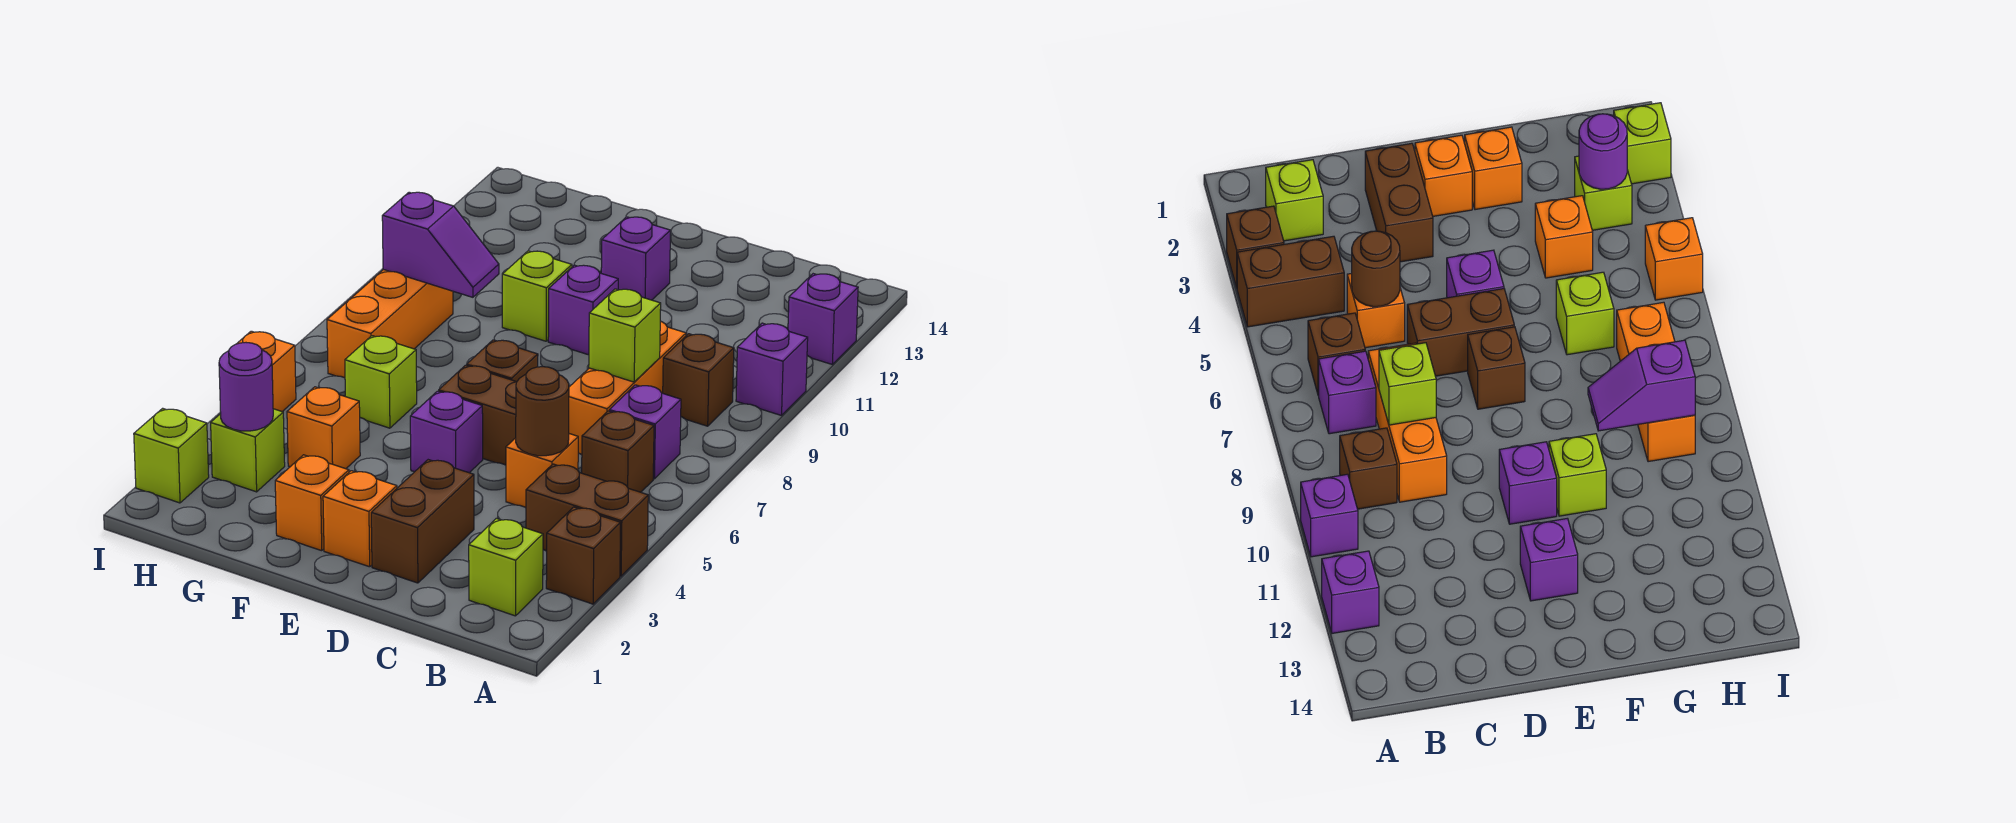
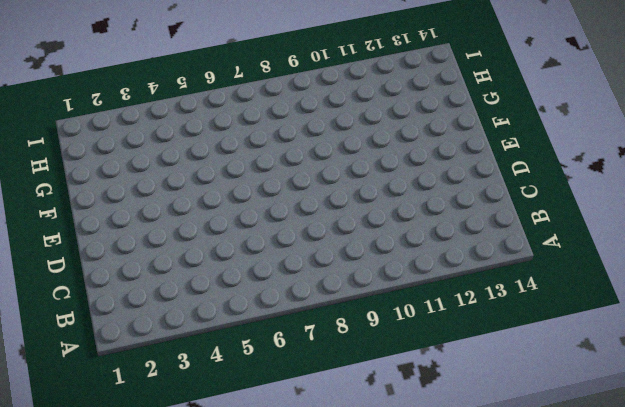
none -> brown 1x1 brick [546,507,621,604]
none -> brown 1x2 brick [526,464,648,576]
none -> purple 1x1 brick [736,323,808,416]

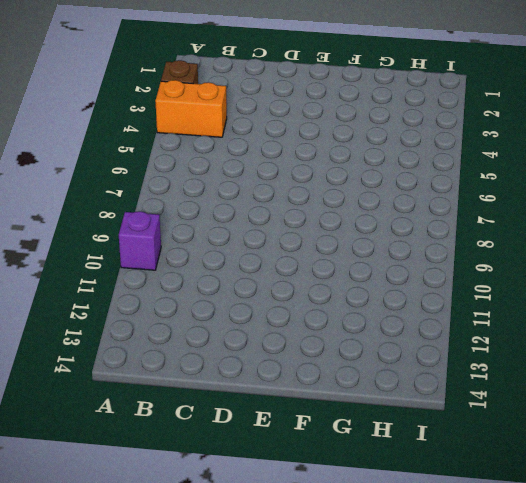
orange 1x2 brick [155,80,227,137] -> brown 1x2 brick [526,464,648,576]
none -> purple 1x1 brick [788,274,858,364]
none -> lime 1x1 brick [469,518,543,616]
none -> brown 1x1 brick [582,411,654,492]

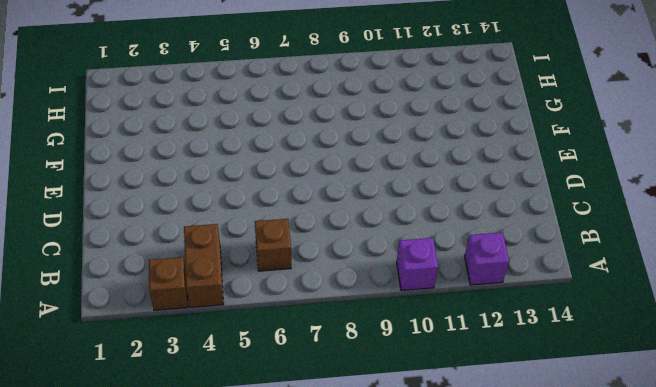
none -> lime 1x1 brick [469,518,543,616]
none -> purple 1x1 brick [609,385,681,479]
none -> brown 1x1 brick [663,334,734,426]

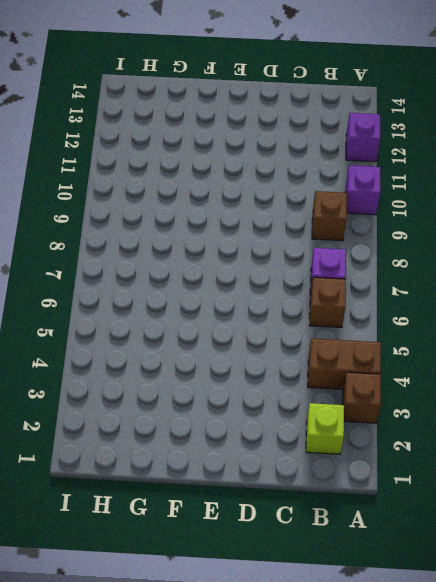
none -> orange 1x1 brick [506,434,578,508]
none -> orange 1x3 brick [569,321,686,455]
none -> brown 1x2 brick [371,460,474,583]

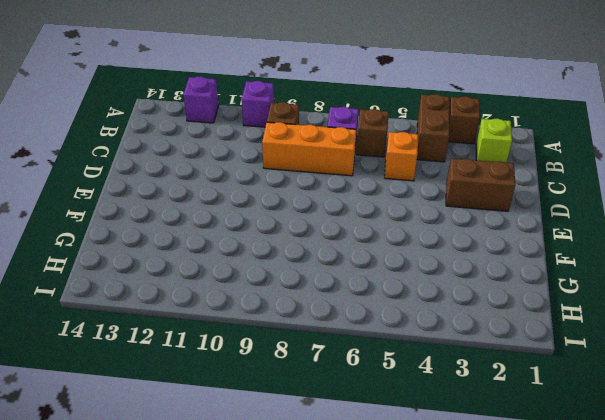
none -> brown 1x2 brick [439,365,516,465]
none -> orange 1x1 brick [323,471,397,567]
none -> purple 1x1 brick [410,391,483,473]

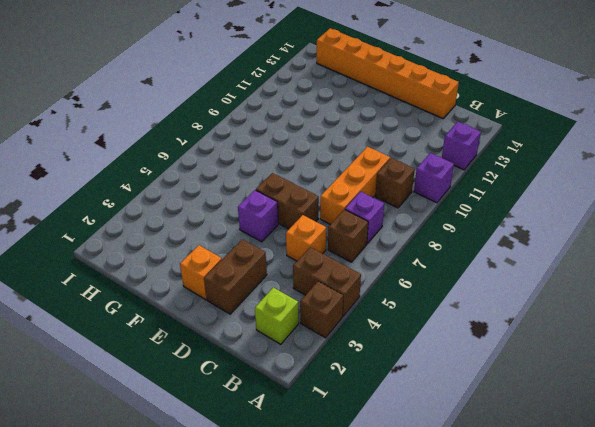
orange 1x6 brick [317,28,459,118] -> none
none -> brown 1x1 brick [467,340,538,382]
none -> purple 1x1 brick [548,265,618,355]
none -> purple 1x1 brick [601,217,670,300]

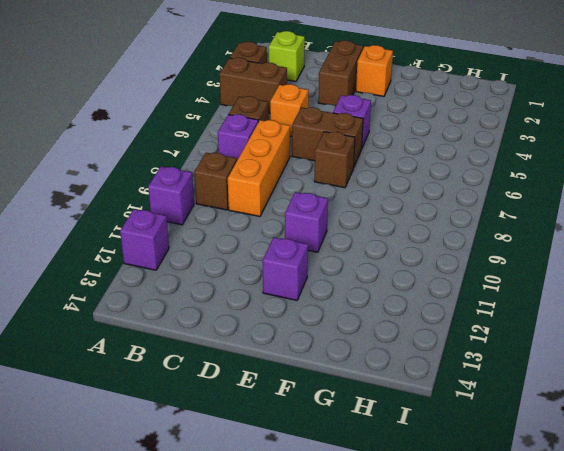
none -> orange 1x1 brick [275,455,349,551]
none -> lime 1x1 brick [502,251,572,341]
none -> orange 1x1 brick [287,387,360,469]

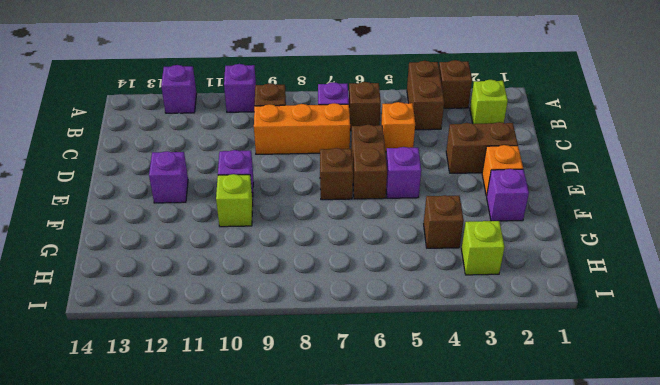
purple 1x1 brick [487,169,529,221] -> orange 1x1 brick [275,455,349,551]
brown 1x1 brick [424,195,464,248] -> orange 1x1 brick [287,387,360,469]
none -> lime 1x1 brick [345,336,417,428]
none -> orange 1x3 brick [327,270,453,378]
none -> lime 1x1 brick [134,408,209,503]

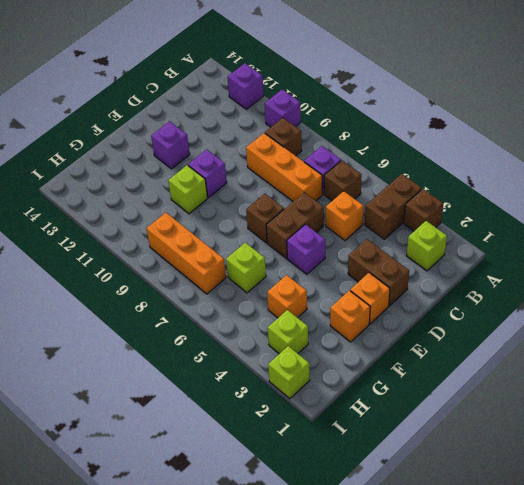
none -> orange 1x1 brick [237,331,296,412]
none -> brown 1x1 round brick [516,367,569,456]
none -> lime 1x1 brick [589,289,661,382]

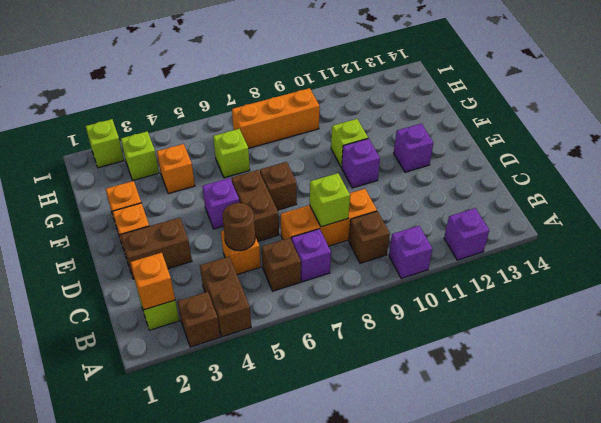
orange 1x1 brick [130,253,175,310] -> orange 1x1 brick moved to [237,331,296,412]
none -> purple 1x2 slope [382,192,499,297]
none -> purple 1x1 round brick [219,343,273,431]

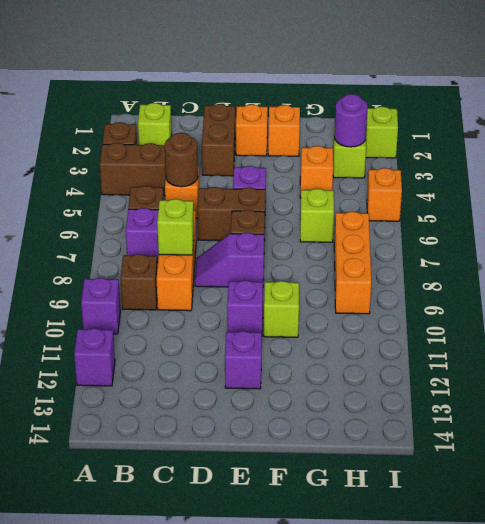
purple 1x2 slope [195,233,264,287] -> purple 1x2 slope moved to [382,192,499,297]

